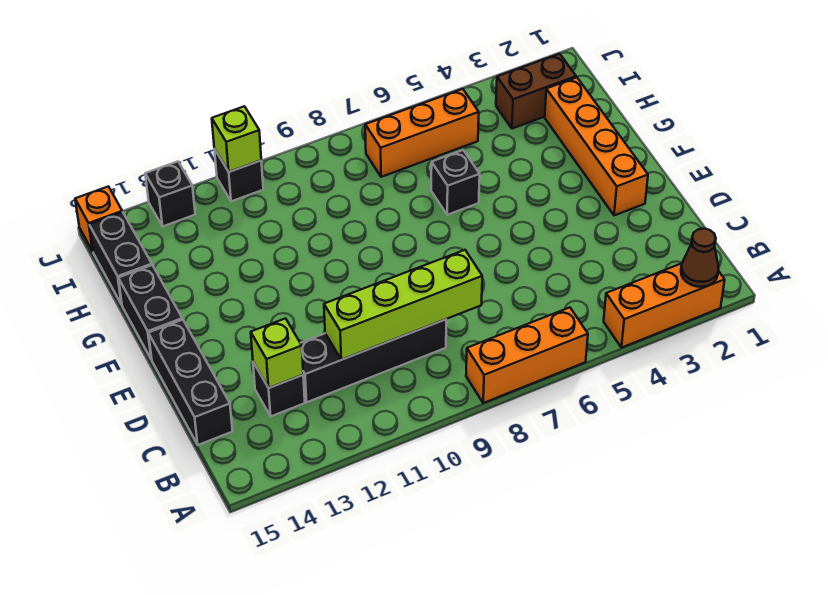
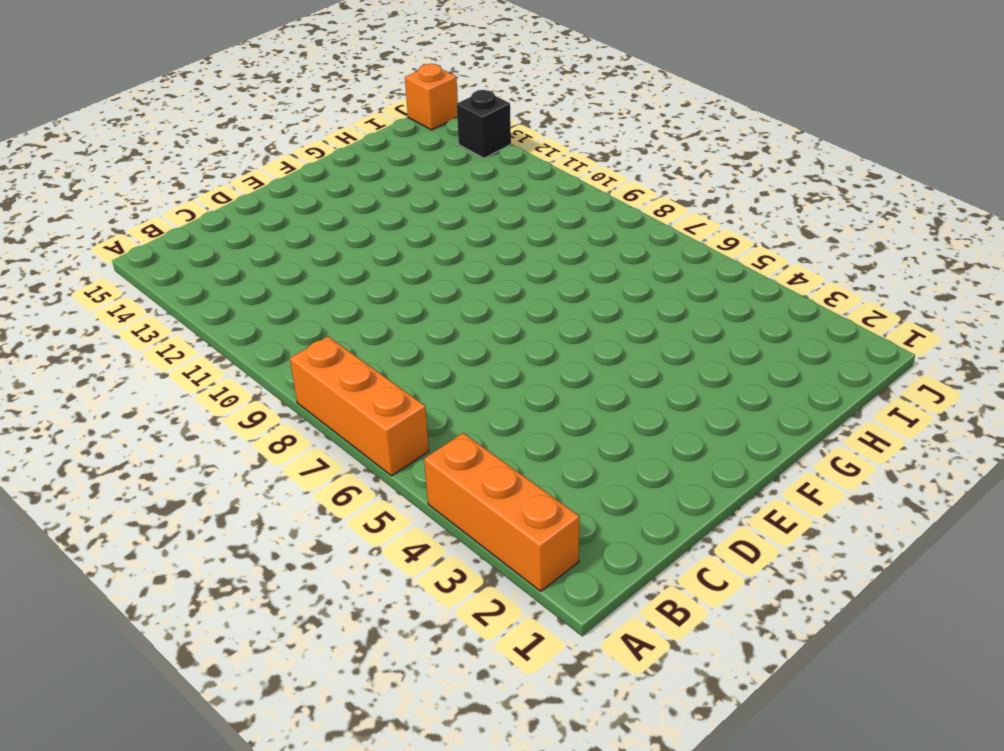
none -> black 1x4 brick [301,319,446,402]
none -> black 1x1 brick [253,362,305,416]
none -> black 1x3 brick [149,320,232,445]

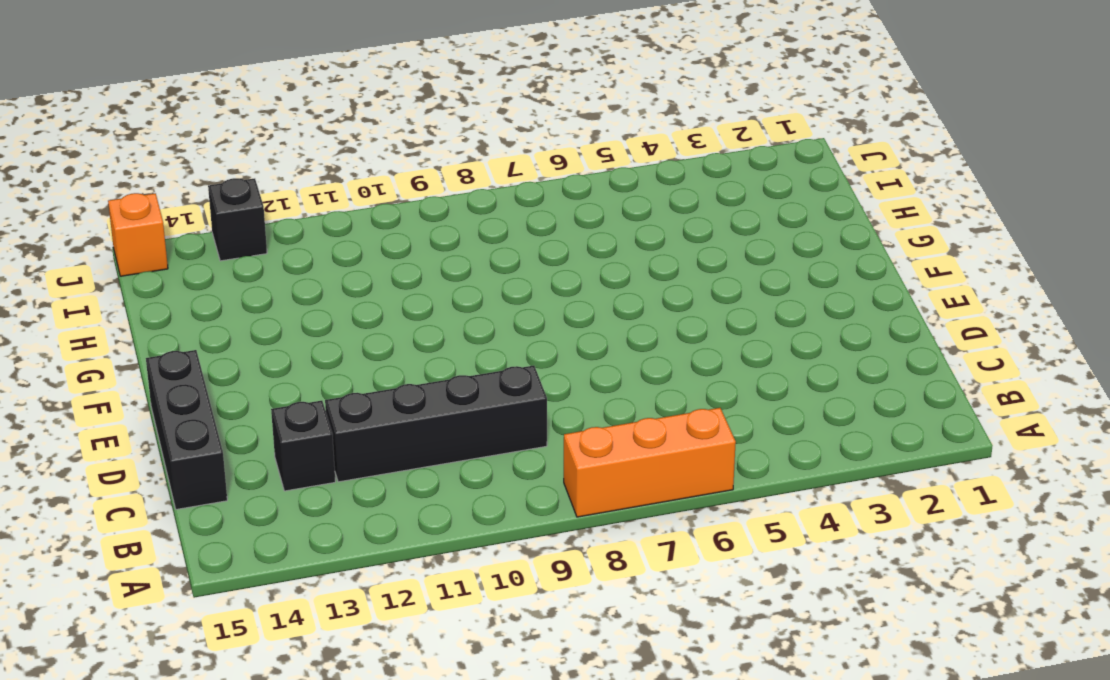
none -> orange 1x3 brick [604,263,725,348]
none -> orange 1x4 brick [545,77,648,215]
none -> black 1x2 brick [119,265,182,359]

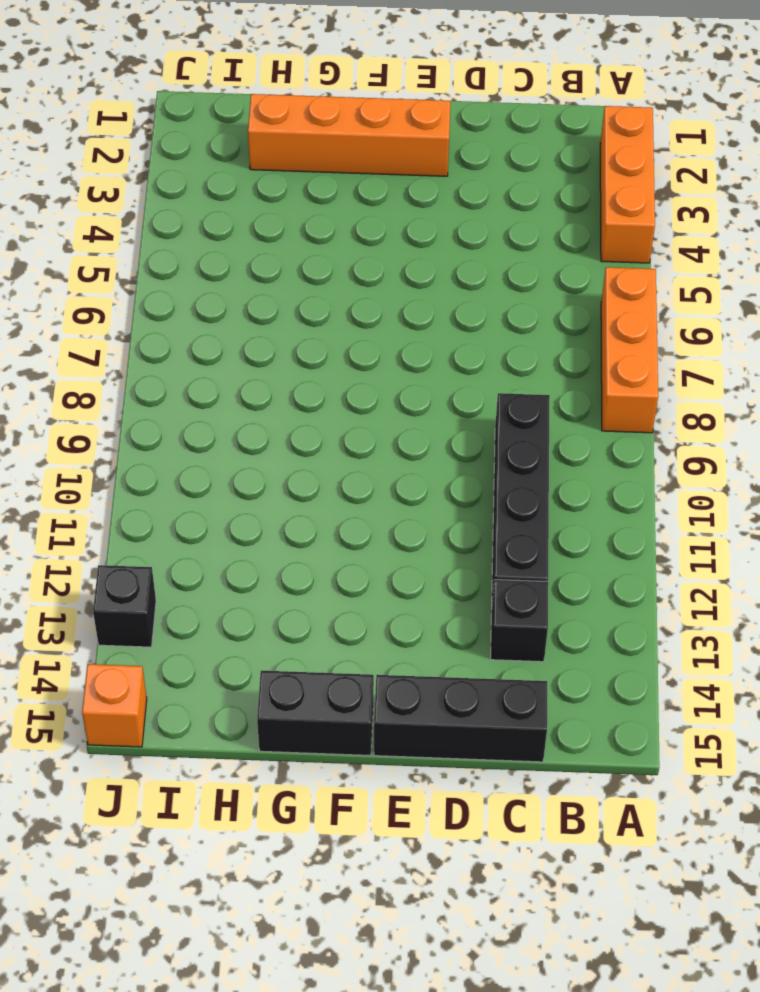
none -> black 1x1 brick [431,150,480,215]
none -> black 1x2 brick [89,212,152,305]
none -> brown 1x2 brick [496,54,576,129]

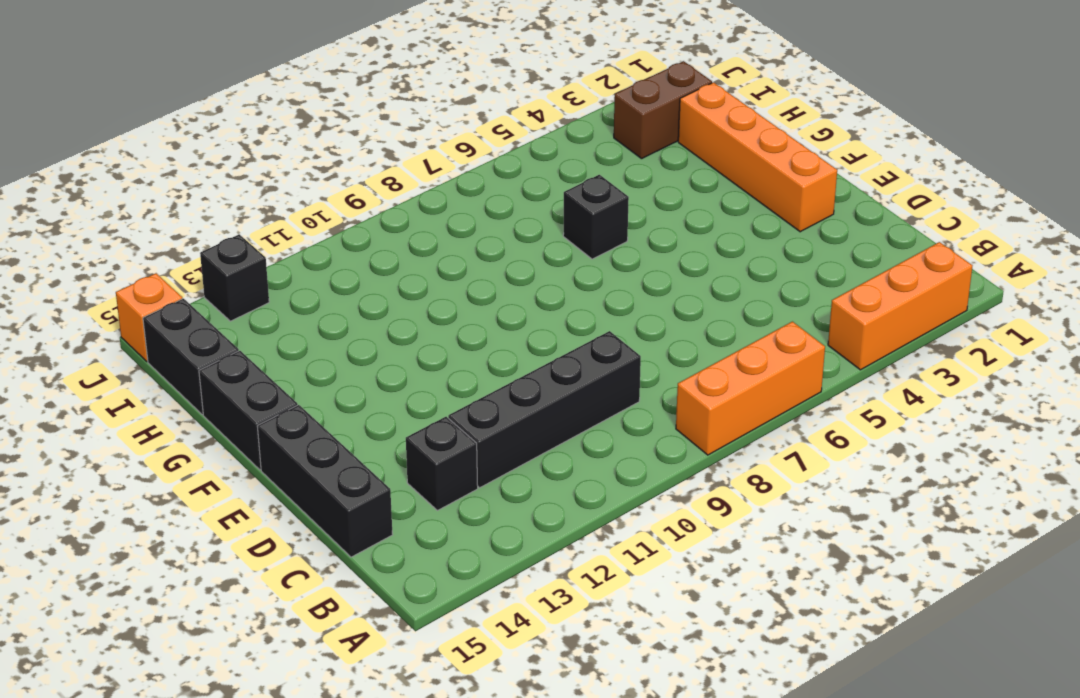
none -> orange 1x3 brick [365,89,479,177]
none -> black 1x1 brick [214,149,263,201]
none -> brown 1x1 cone [681,229,719,287]

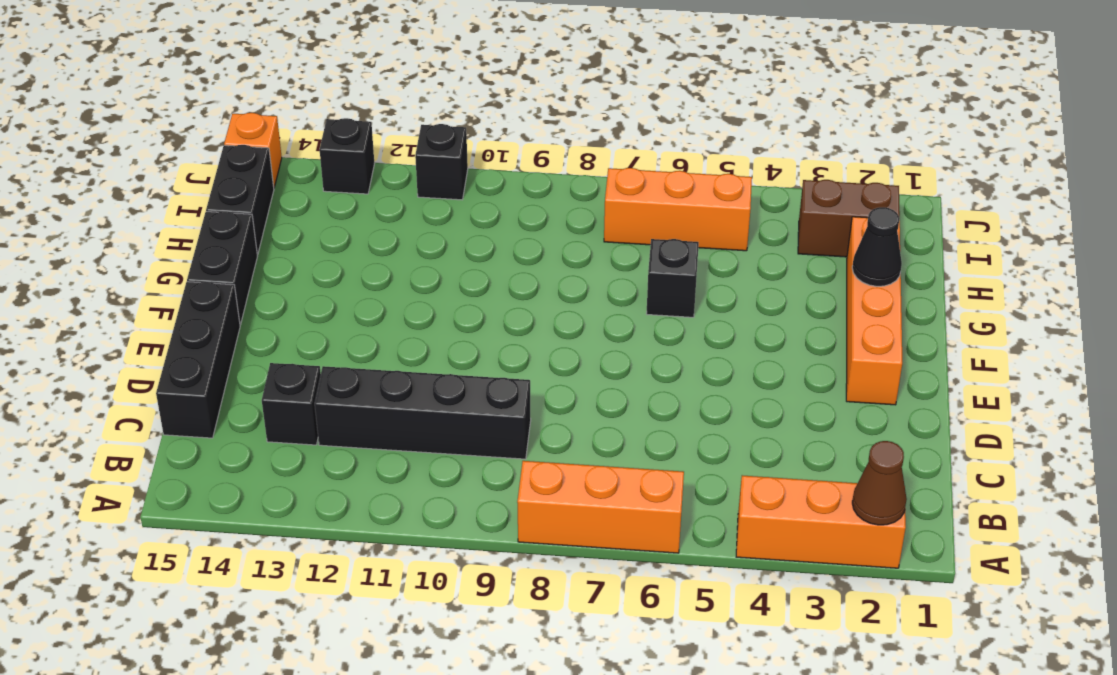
black 1x1 cone [852,207,902,286] -> none
none -> lime 1x4 brick [324,250,482,360]
none -> lime 1x1 brick [251,319,303,388]
none -> lime 1x1 brick [212,106,261,172]

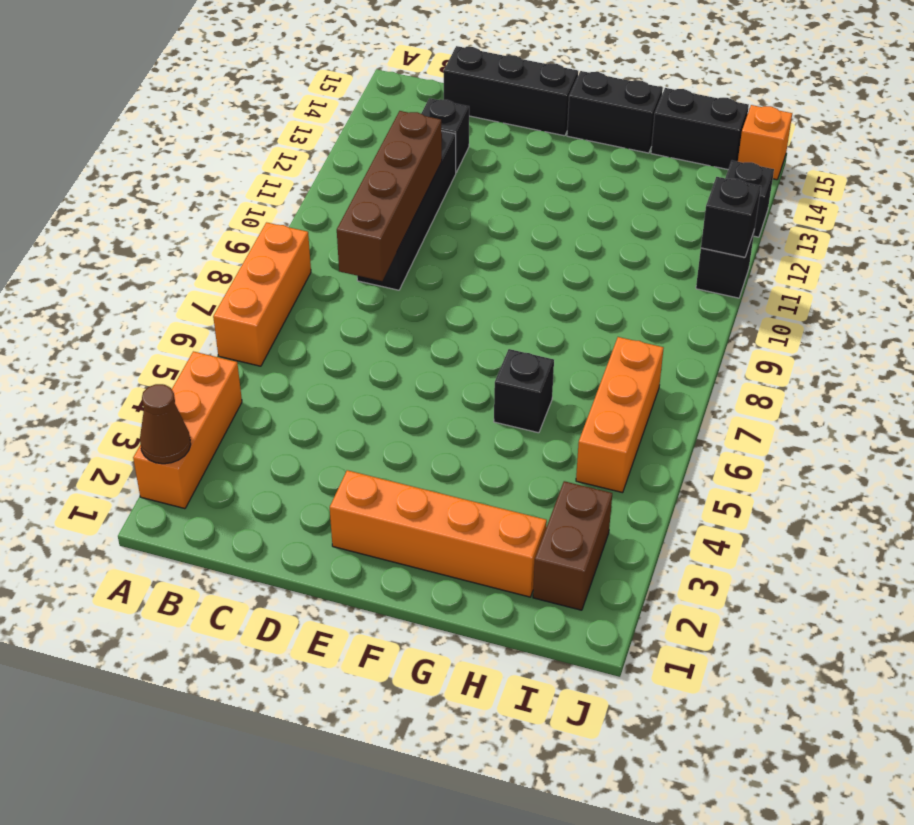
brown 1x4 brick [337,111,442,281] -> lime 1x4 brick [324,250,482,360]
black 1x1 brick [701,177,761,257] -> lime 1x1 brick [212,106,261,172]
none -> lime 1x1 brick [251,319,303,388]

